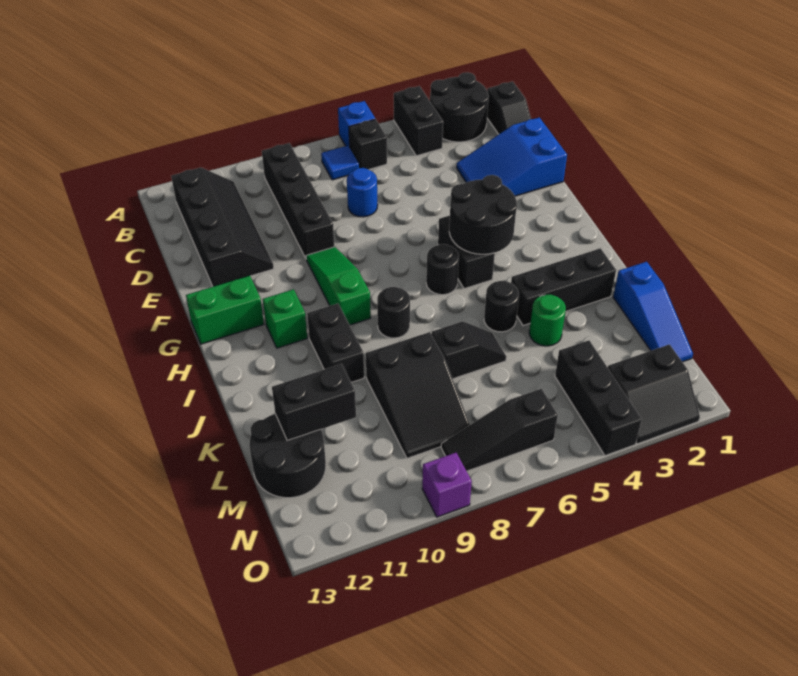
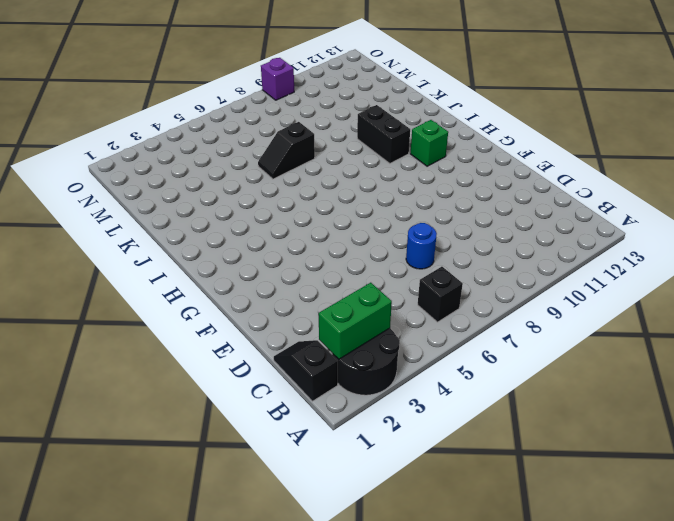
green 1x2 brick [319,283,392,359] -> green 1x2 brick moved to [186,276,264,344]
none -> black 1x2 brick [394,86,443,156]
none -> blue 1x1 brick [338,101,375,147]
none -> blue 1x1 tile [321,146,359,180]
none -> black 1x4 brick [262,143,335,258]

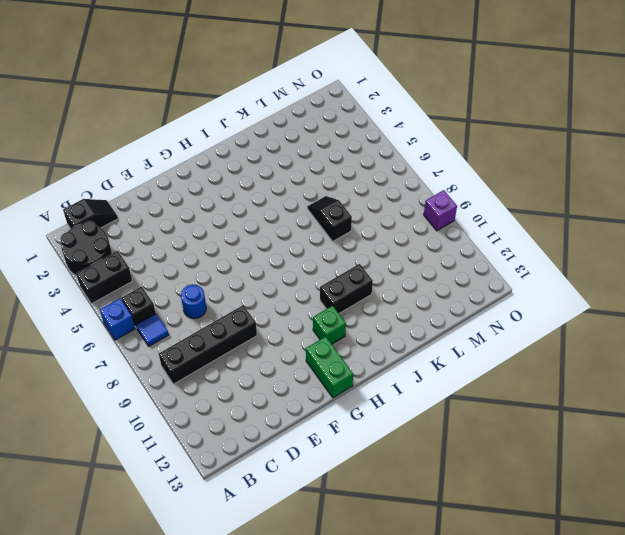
none -> black 2x4 slope [171,167,274,287]
none -> blue 2x3 slope [457,117,567,196]
none -> green 1x3 slope [306,247,371,325]
none -> black 1x2 brick [438,216,495,289]

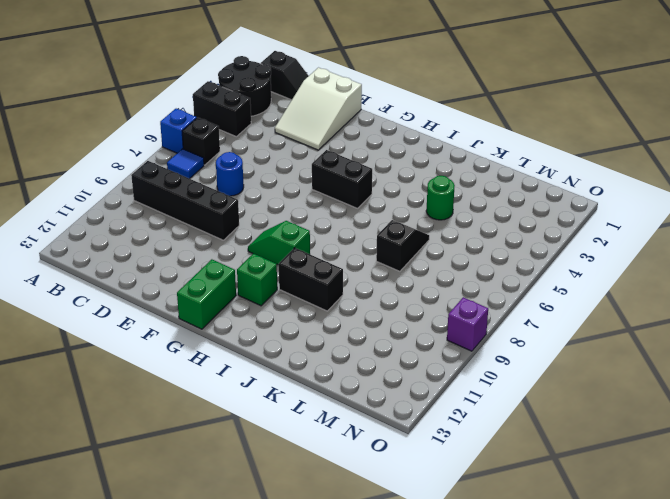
white 2x3 slope [275,68,362,150] -> blue 2x3 slope [457,117,567,196]
green 1x2 slope [248,221,310,265] -> green 1x3 slope [306,247,371,325]
none -> black 2x4 slope [171,167,274,287]
none -> black 1x1 round brick [426,244,459,295]
none -> black 1x1 round brick [377,287,410,338]
none -> black 1x3 brick [511,248,616,326]

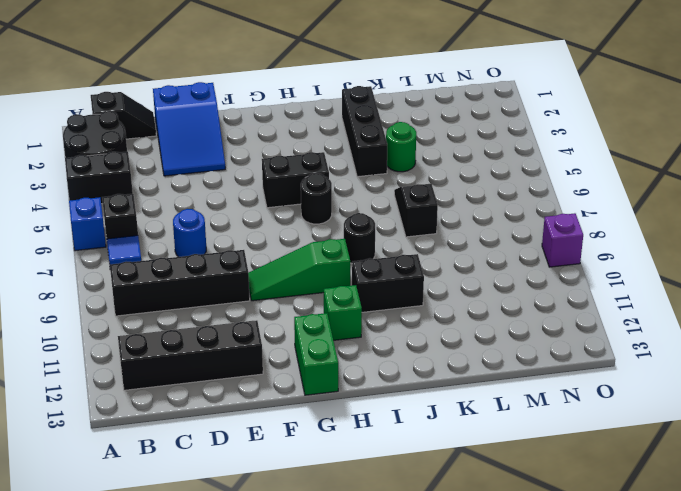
none -> black 1x1 round brick [484,281,519,332]
none -> blue 1x3 slope [613,262,693,362]
none -> black 2x3 slope [366,332,470,458]
none -> black 2x2 round brick [249,414,326,498]

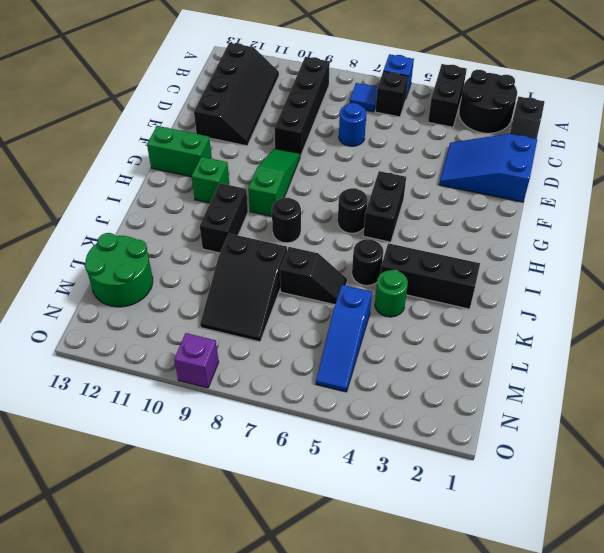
blue 1x3 slope [316,285,372,392] -> blue 1x3 slope moved to [613,262,693,362]
green 2x2 round brick [85,233,153,307] -> black 2x2 round brick [249,414,326,498]
none -> black 1x3 brick [555,340,642,456]
none -> black 2x2 slope [608,344,700,444]
none -> black 1x3 slope [441,389,558,471]
none -> black 2x2 round brick [449,175,517,254]

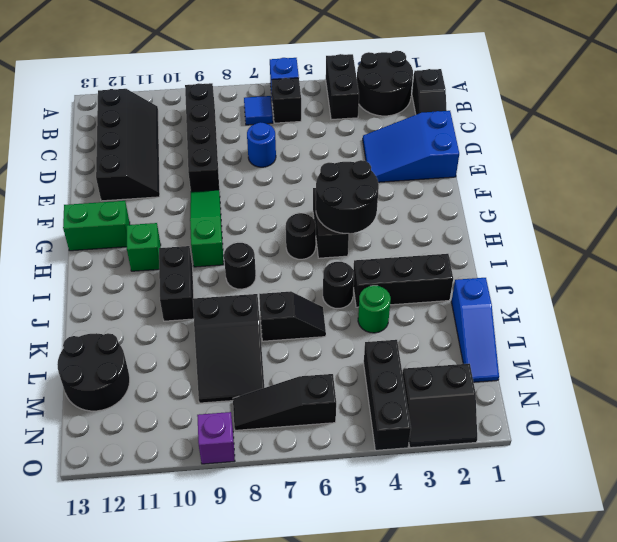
none -> black 1x2 brick [272,364,356,440]

